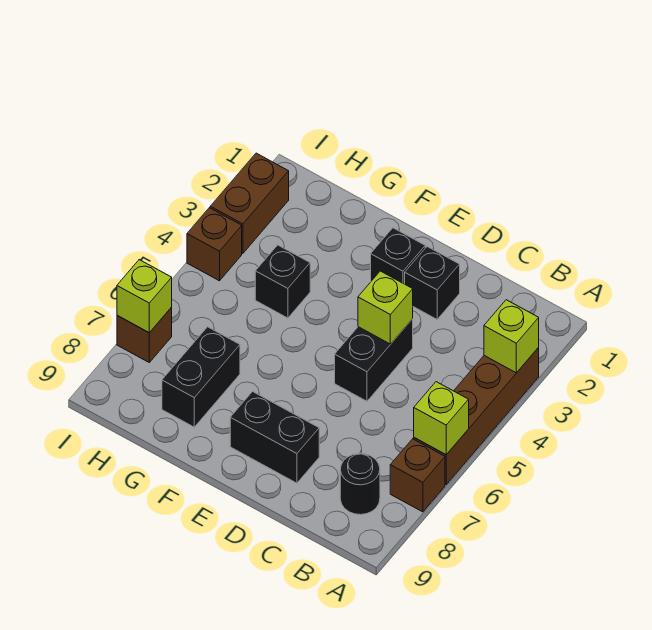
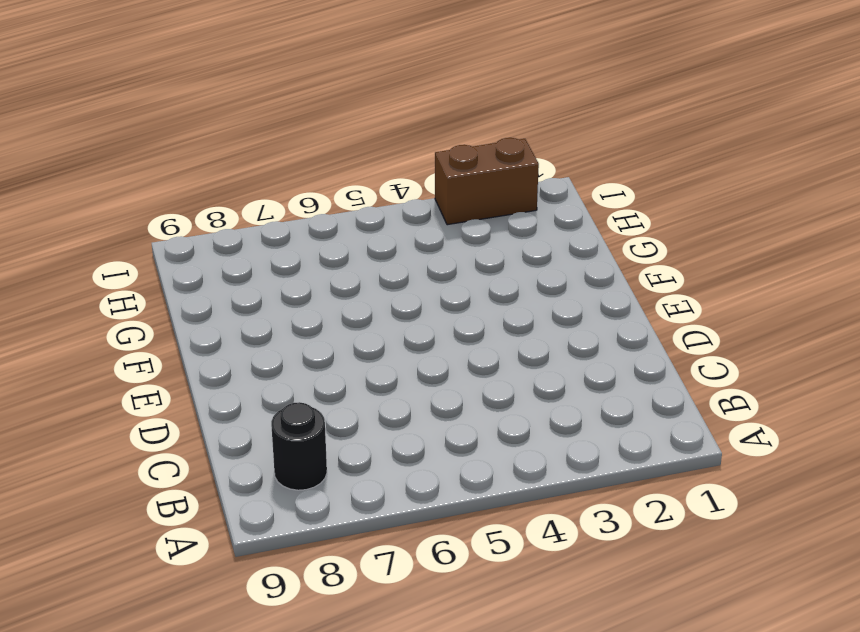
none -> brown 1x4 brick [414,348,539,484]
none -> brown 1x1 brick [390,439,445,512]
none -> black 1x1 brick [405,247,460,319]

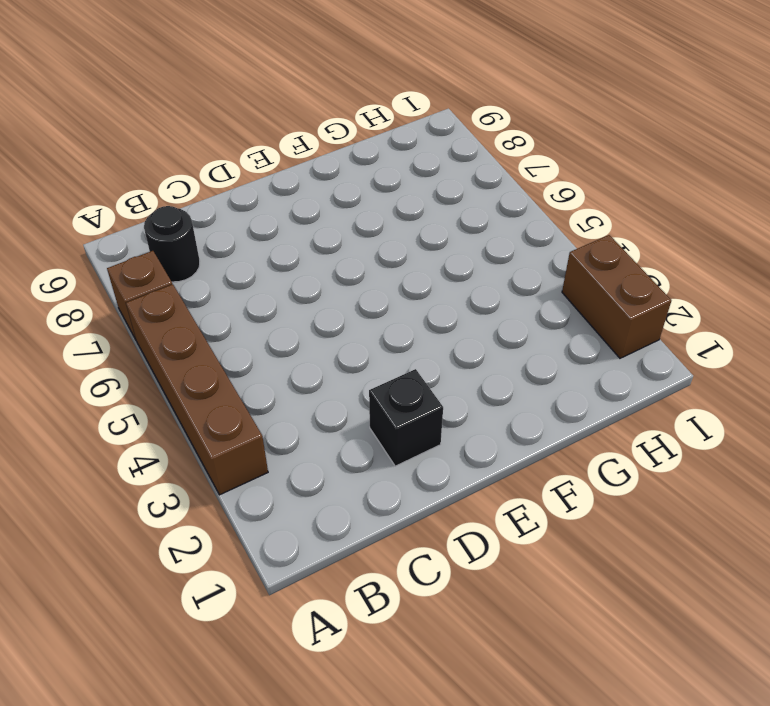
none -> black 1x2 brick [335,319,413,401]
none -> black 1x2 brick [230,392,319,483]
none -> black 1x1 brick [371,228,425,284]

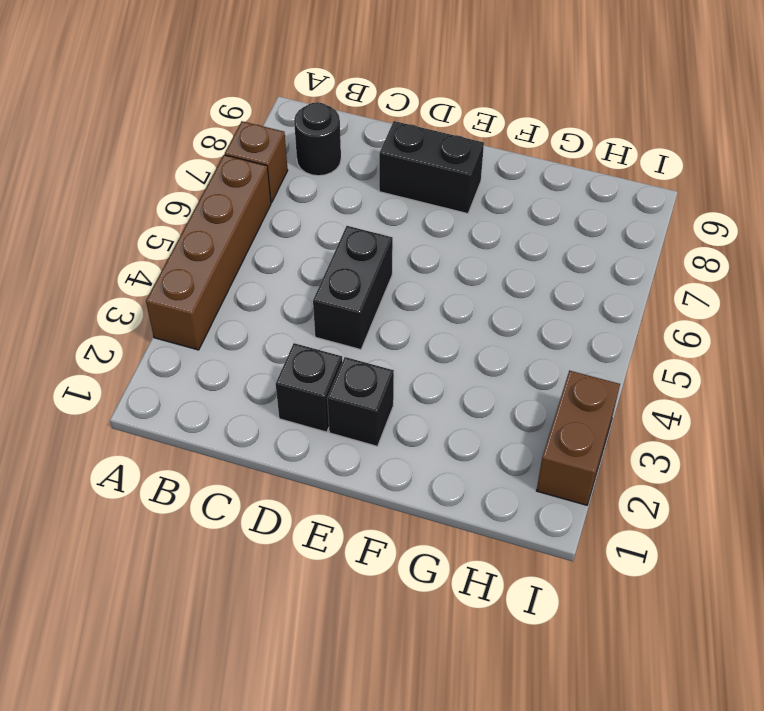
none -> black 1x1 brick [255,245,310,318]
none -> black 1x2 brick [162,327,240,427]
none -> brown 1x1 brick [187,208,242,281]

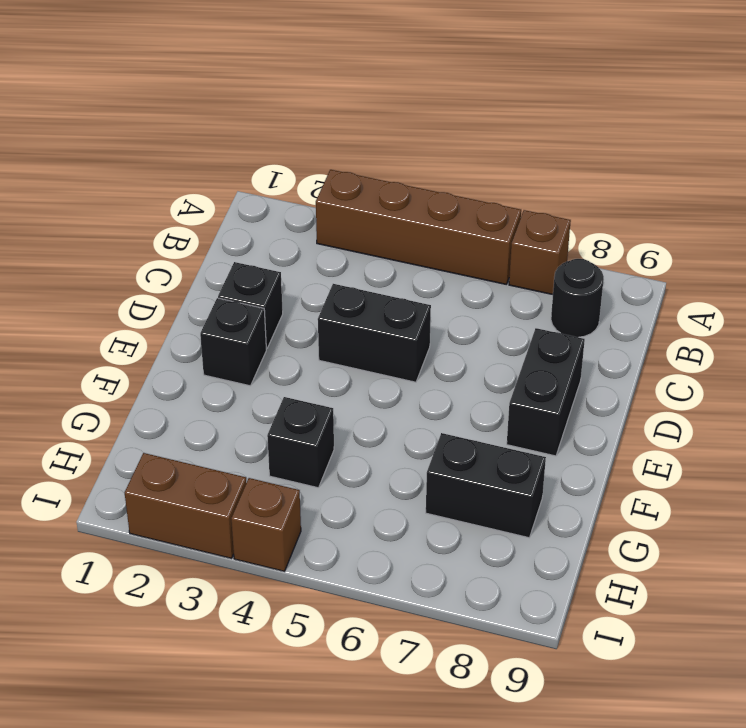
none -> brown 1x1 brick [117,307,172,362]
none -> lime 1x1 brick [484,300,539,373]
none -> lime 1x1 brick [414,382,469,455]

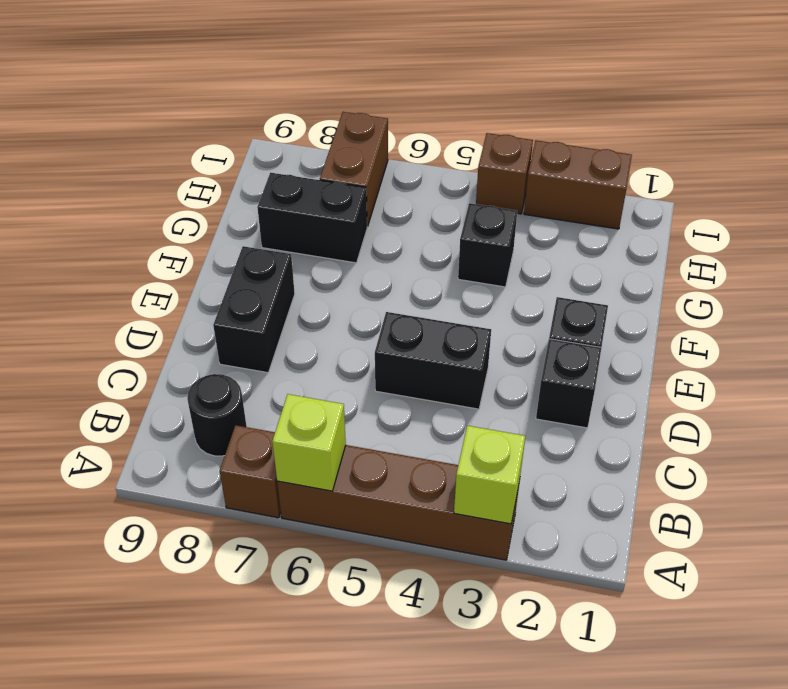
brown 1x2 brick [320,112,388,227] -> brown 1x1 brick [117,307,172,362]
none -> lime 1x1 brick [358,271,413,344]
none -> lime 1x1 brick [117,260,172,333]

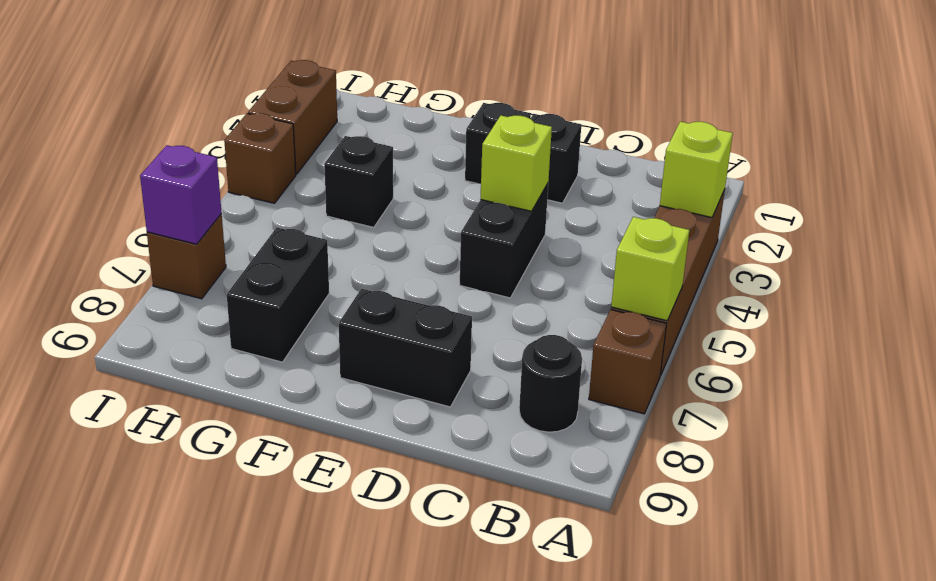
purple 1x1 brick [140,145,222,244] -> lime 1x1 brick [117,260,172,333]

